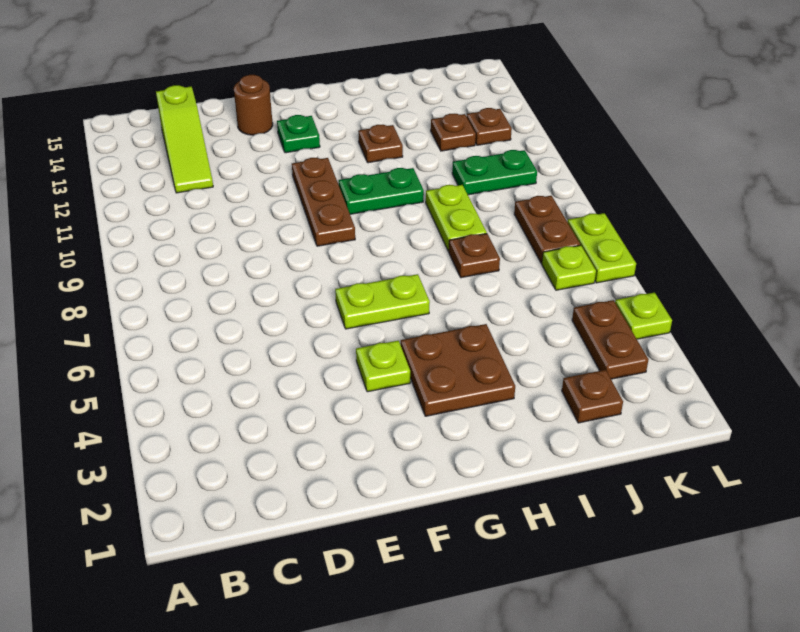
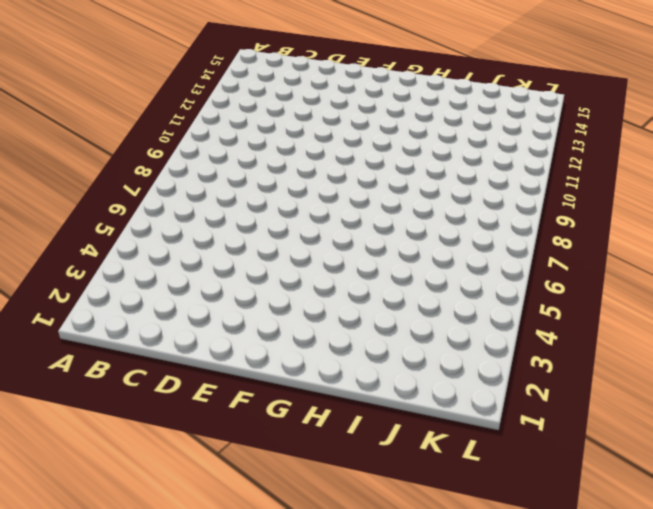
none -> lime 1x3 slope [156,85,213,193]
none -> brown 1x1 round brick [234,75,273,135]
none -> lime 1x1 plate [356,341,410,392]

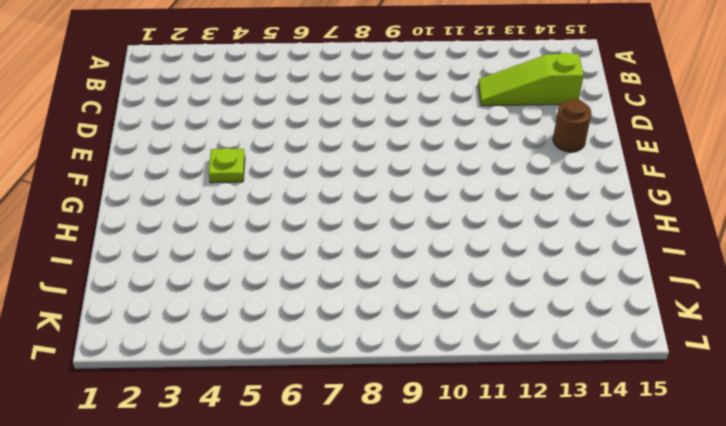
none -> lime 1x2 plate [335,274,430,329]
none -> brown 1x3 plate [292,158,355,246]
none -> green 1x1 plate [277,115,320,153]

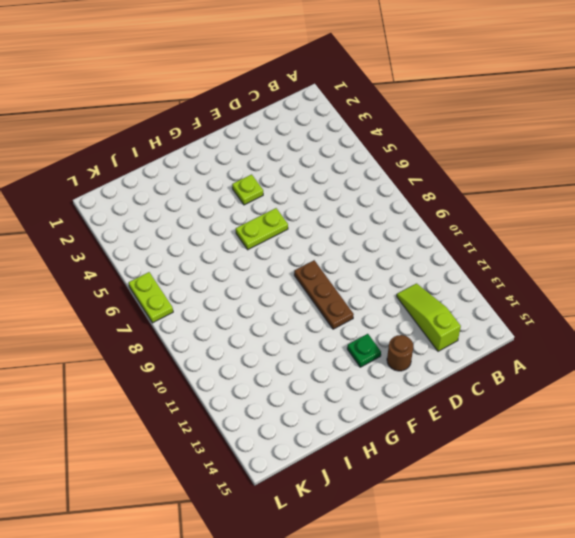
none -> brown 2x2 plate [401,324,515,416]
none -> green 1x2 plate [339,168,424,214]
none -> brown 1x1 plate [358,125,403,163]

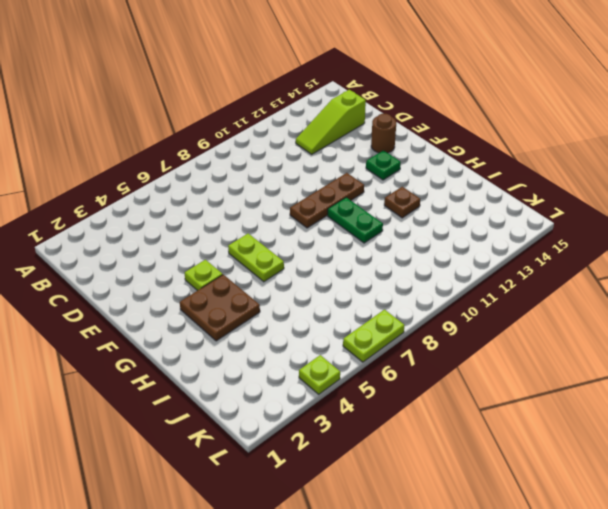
none -> brown 1x1 plate [449,234,500,278]
none -> lime 1x2 plate [426,185,487,251]
none -> brown 1x1 plate [562,370,623,423]

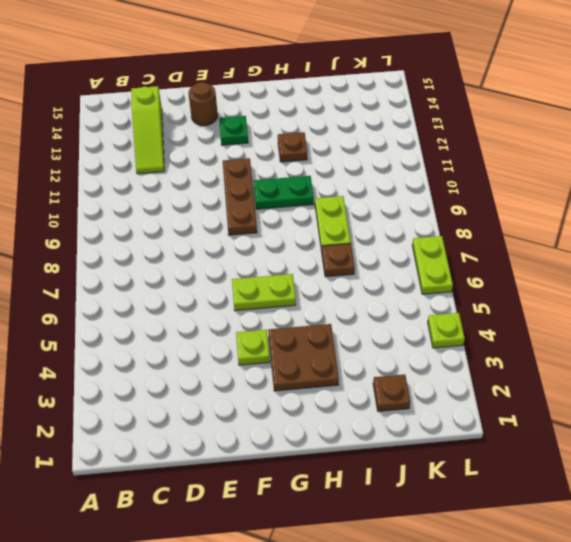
none -> green 1x2 plate [452,150,537,195]
none -> brown 1x1 plate [431,114,476,151]
none -> brown 1x2 plate [572,300,648,379]

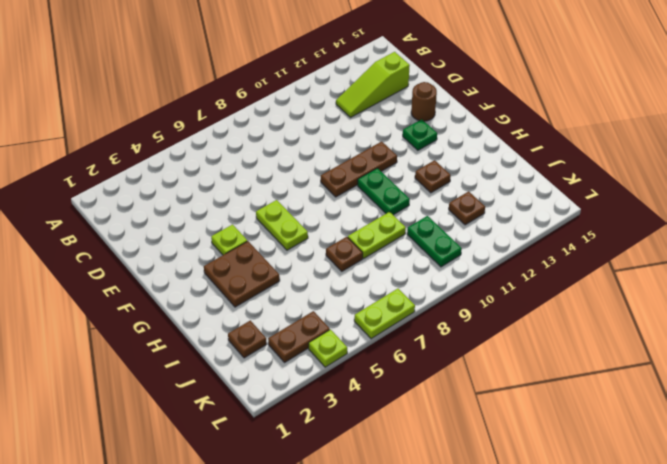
none -> lime 1x1 plate [542,245,596,290]
none -> brown 1x2 plate [514,196,580,263]
none -> brown 1x1 plate [467,108,512,145]

